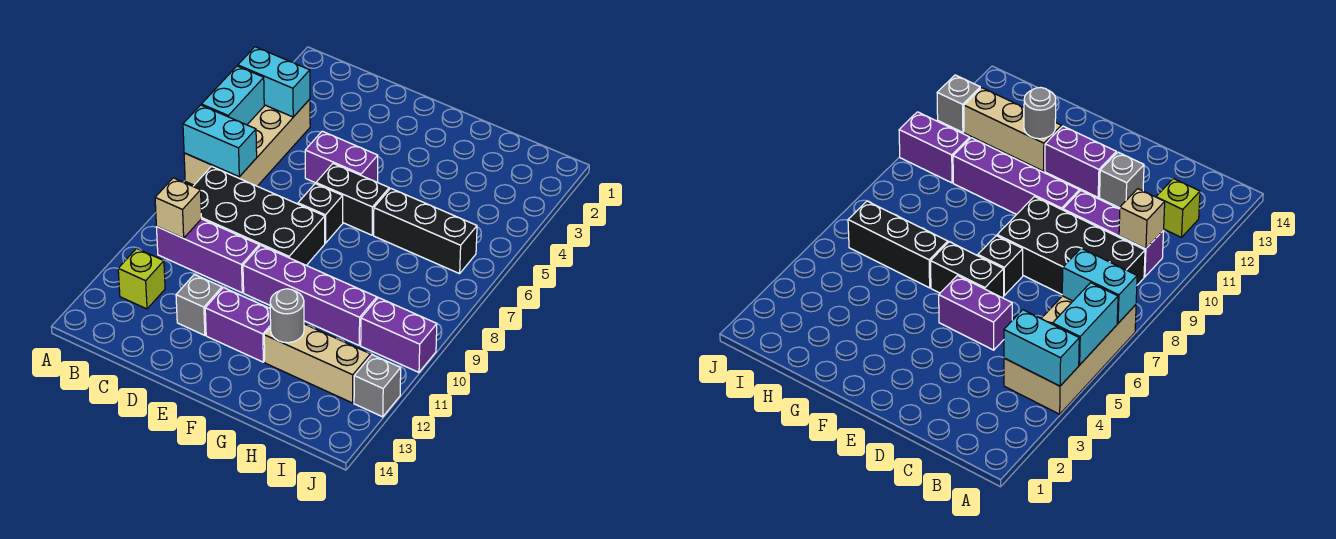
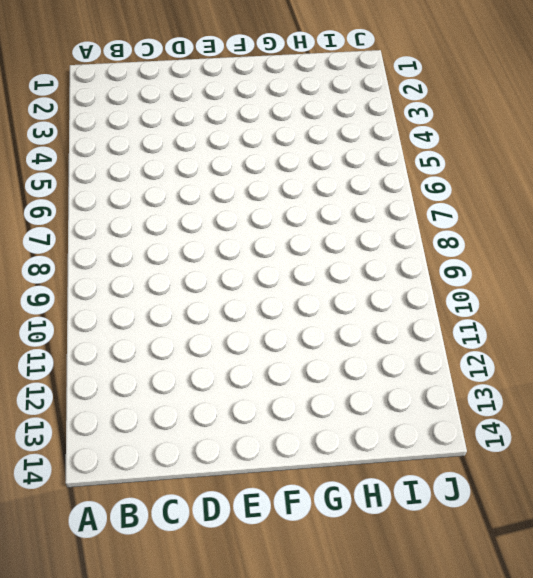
none -> tan 2x4 brick [184,99,310,186]
none -> black 2x4 brick [193,166,325,265]
none -> purple 1x3 brick [157,219,259,293]

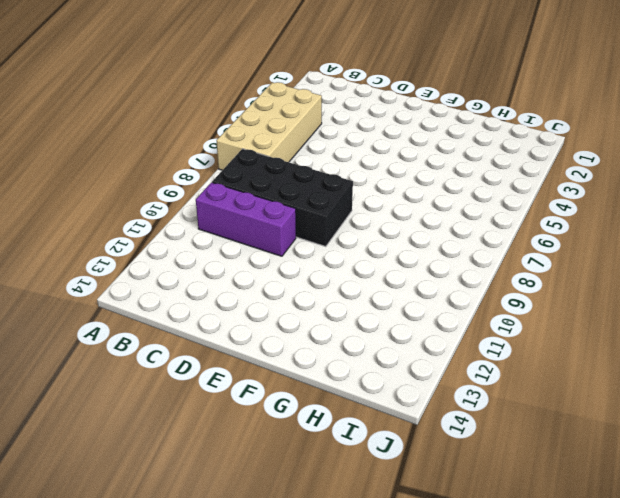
none -> lime 1x1 brick [118,248,165,309]
none -> purple 1x2 brick [305,131,378,183]
none -> grey 1x1 brick [176,274,222,335]

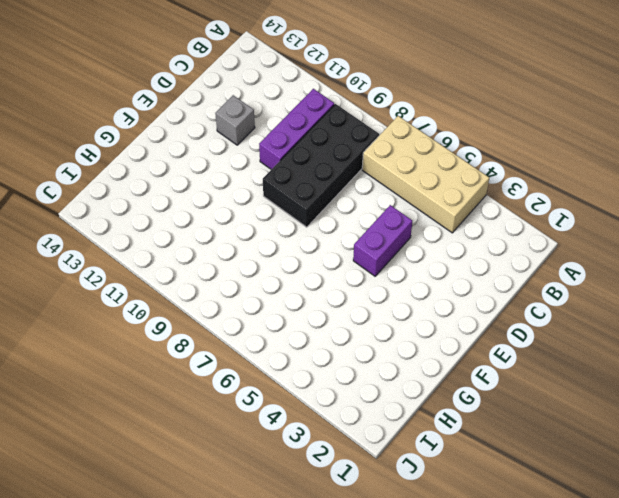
none -> lime 1x1 brick [118,248,165,309]
none -> black 1x2 brick [316,164,389,235]
none -> black 1x1 brick [298,184,343,243]

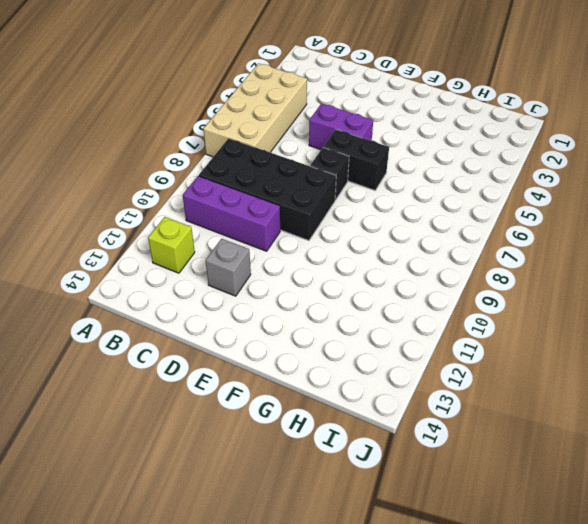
none -> purple 1x4 brick [243,245,377,345]
none -> purple 1x2 brick [205,288,271,362]
none -> black 1x3 brick [374,188,477,274]

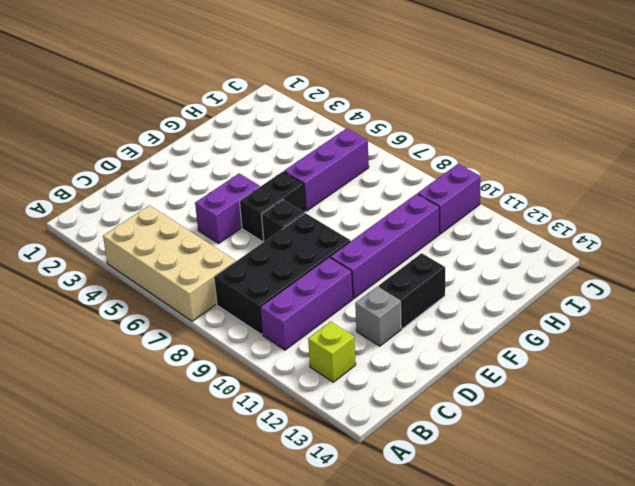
black 1x2 brick [378,253,445,329] -> purple 1x2 brick [205,288,271,362]
purple 1x3 brick [284,128,369,211] -> black 1x3 brick [374,188,477,274]
none -> tan 1x3 brick [264,324,370,403]
none -> grey 1x1 brick [354,355,401,417]
none -> cyan 1x2 brick [238,47,310,117]

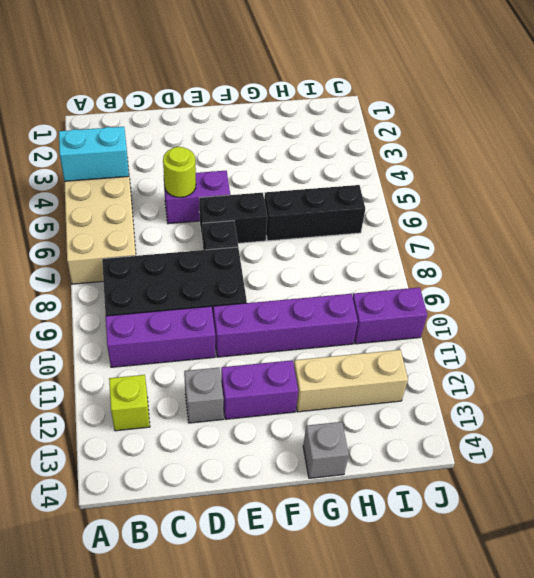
lime 1x1 round brick [163,147,196,197] -> none
grey 1x1 brick [303,422,349,478] -> grey 1x1 brick moved to [354,355,401,417]
none -> cyan 1x2 brick [201,66,264,125]
none -> cyan 1x2 brick [183,105,257,177]
none -> tan 1x1 brick [155,178,202,238]

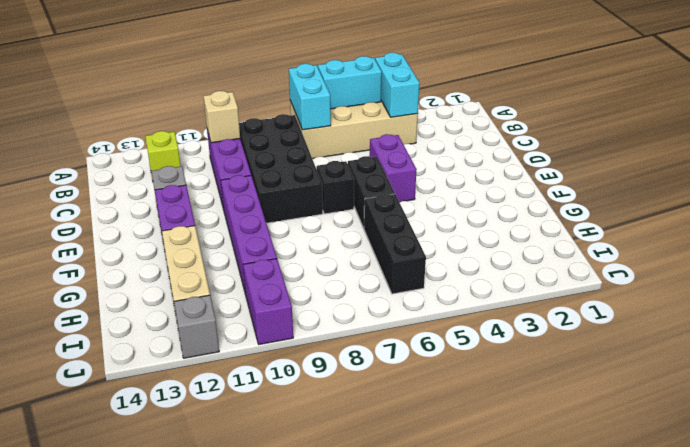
none -> grey 1x1 round brick [270,289,304,343]

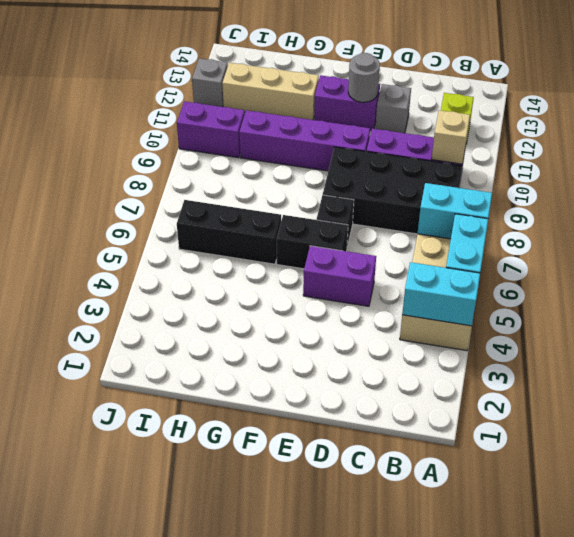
grey 1x1 round brick [348,53,380,102] -> grey 1x1 round brick moved to [270,289,304,343]

